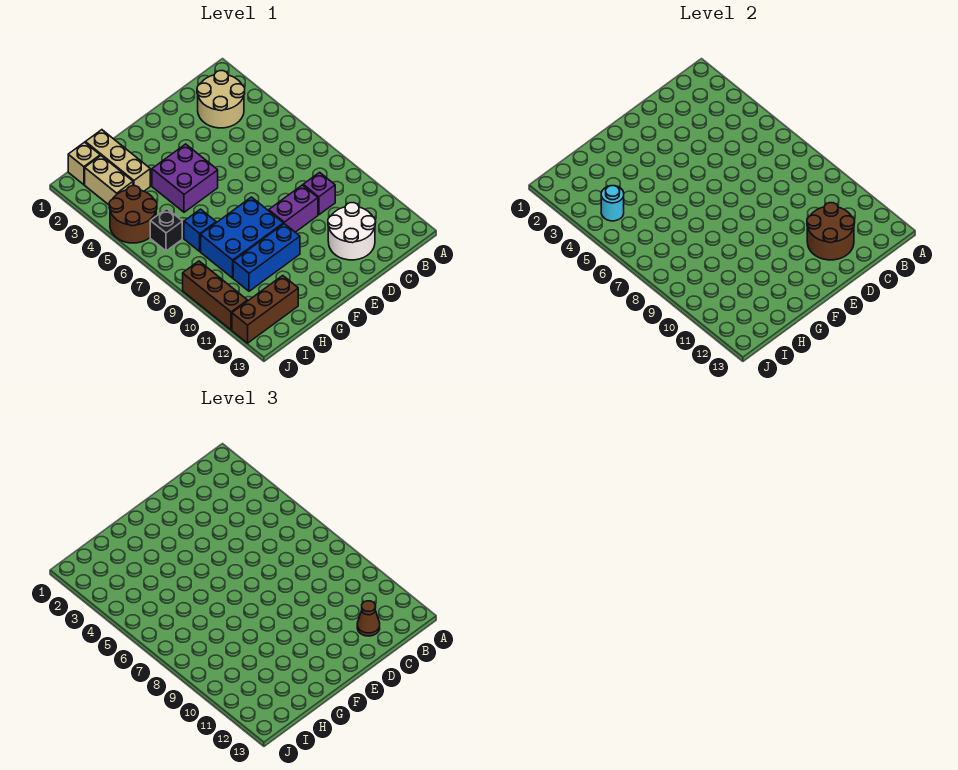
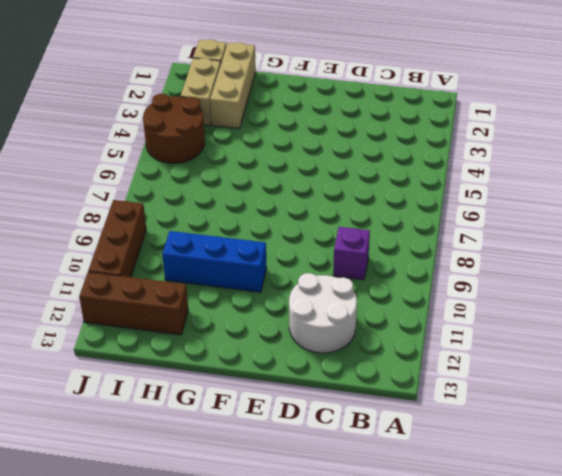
none -> tan 2x2 round brick [197,71,245,128]
none -> purple 1x2 brick [269,185,318,232]
none -> purple 2x2 brick [152,144,218,212]

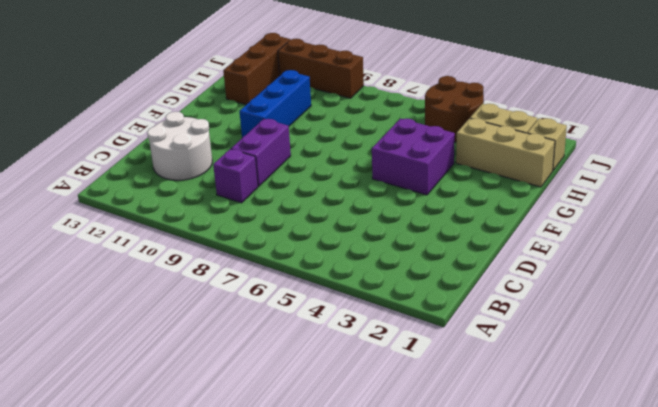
none -> tan 2x2 round brick [197,71,245,128]
none -> blue 2x3 brick [201,197,284,278]
none -> blue 1x1 brick [184,209,216,251]

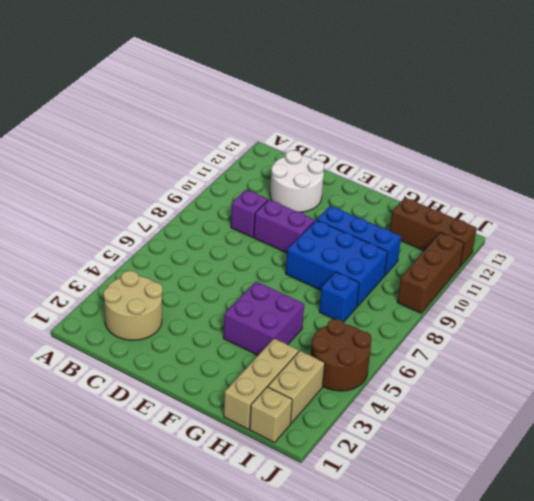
none -> black 1x1 brick [150,209,182,251]
none -> brown 2x2 round brick [807,203,855,260]
none -> cyan 1x1 round brick [601,186,624,221]

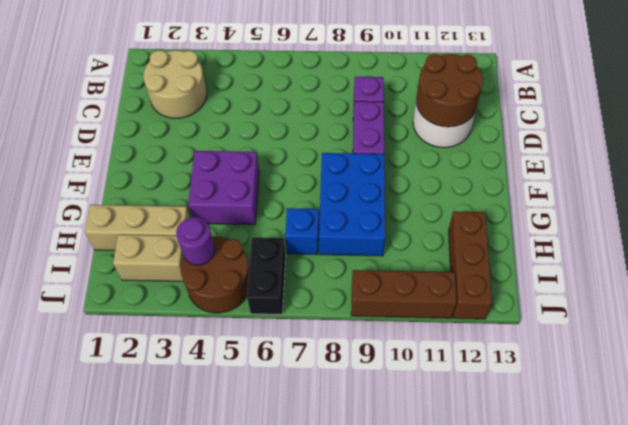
purple 1x1 round brick [176,217,215,265] -> cyan 1x1 round brick [601,186,624,221]
black 1x2 brick [247,237,286,315] -> black 1x1 brick [150,209,182,251]
none -> blue 1x3 brick [233,224,300,291]
none -> tan 1x1 brick [68,142,100,185]
none -> brown 1x1 cone [357,601,380,636]

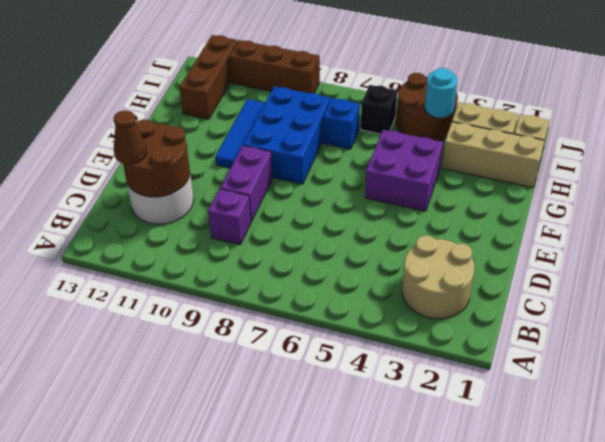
blue 1x3 tile [216,99,265,168] -> blue 1x3 brick [233,224,300,291]

